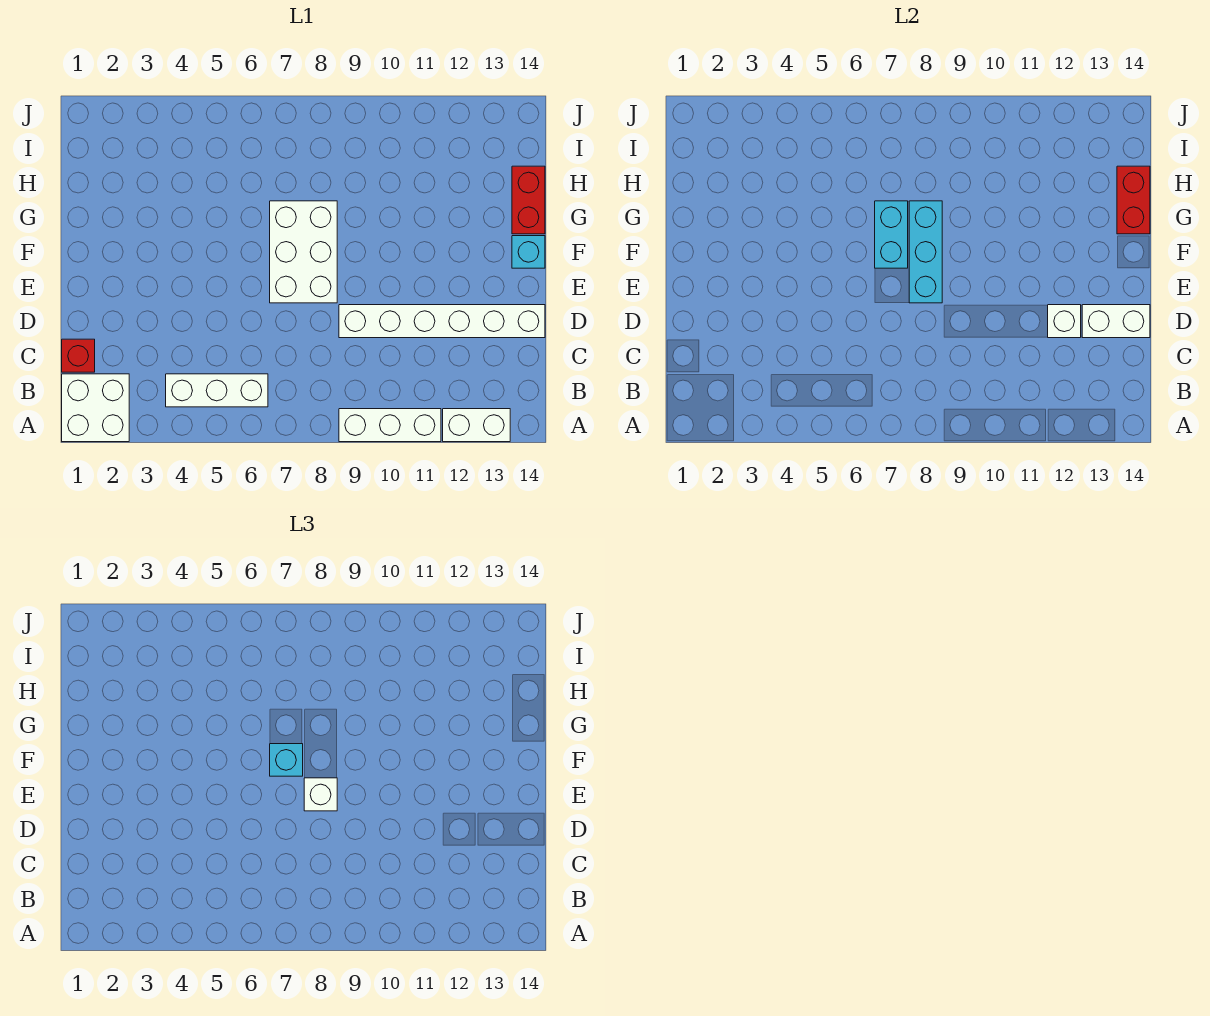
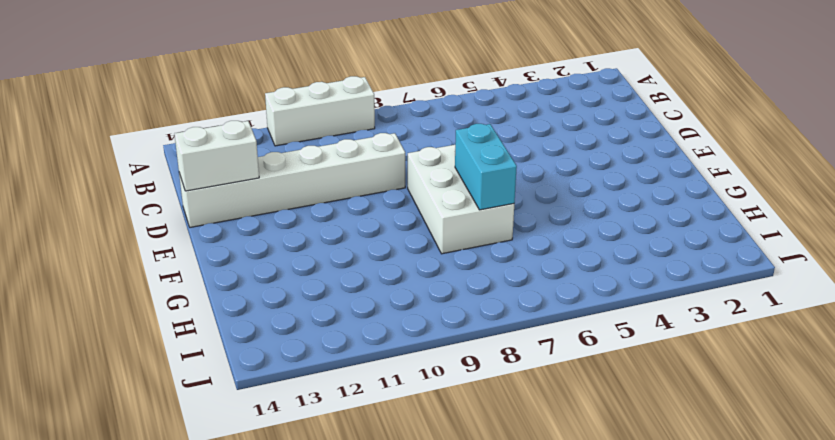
none -> white 2x2 brick [62,374,129,442]
none -> white 1x2 brick [443,409,510,442]
none -> white 1x3 brick [166,374,268,407]

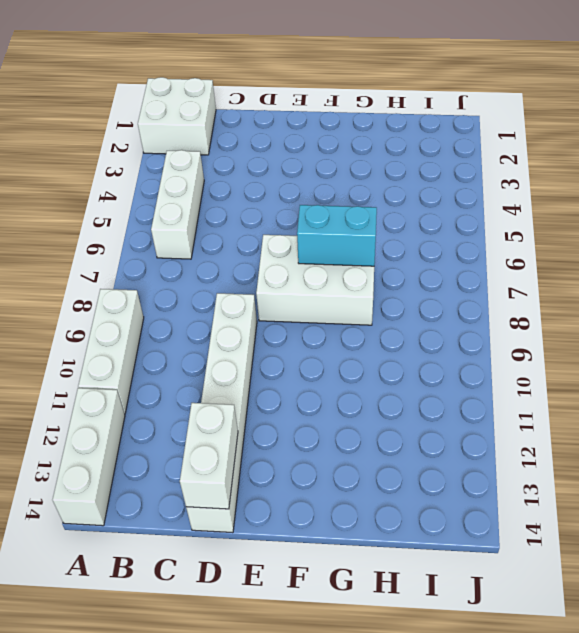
white 1x3 brick [52,388,125,526] -> white 1x2 brick [443,409,510,442]
none -> red 1x1 brick [62,339,95,372]
none -> cyan 1x1 brick [512,236,545,268]
none -> red 1x2 brick [512,166,545,234]

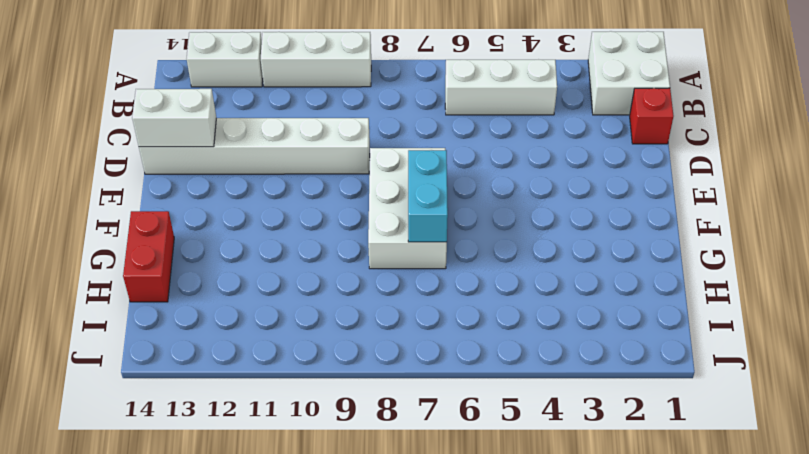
none -> cyan 1x1 brick [512,236,545,268]
none -> white 1x1 brick [1048,305,1081,338]
none -> cyan 1x3 brick [909,201,942,303]

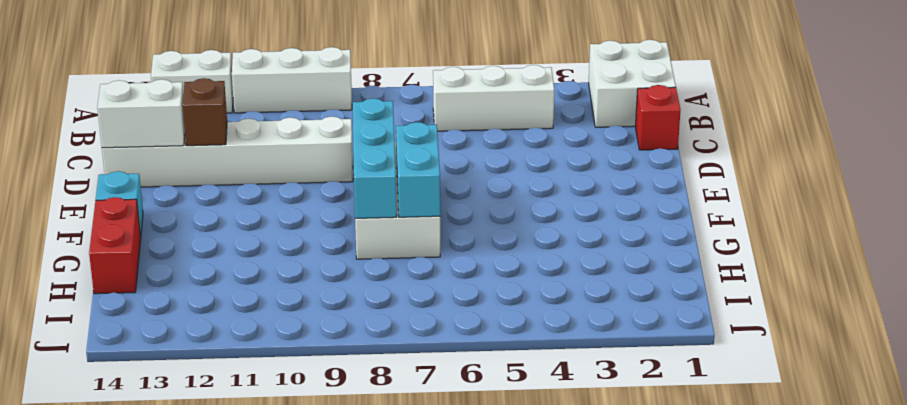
brown 1x1 brick [183,78,227,146] -> white 1x1 brick [1048,305,1081,338]
none -> red 1x2 brick [1117,166,1150,234]
none -> white 1x1 brick [304,778,337,811]
none -> cyan 1x1 brick [270,744,303,776]

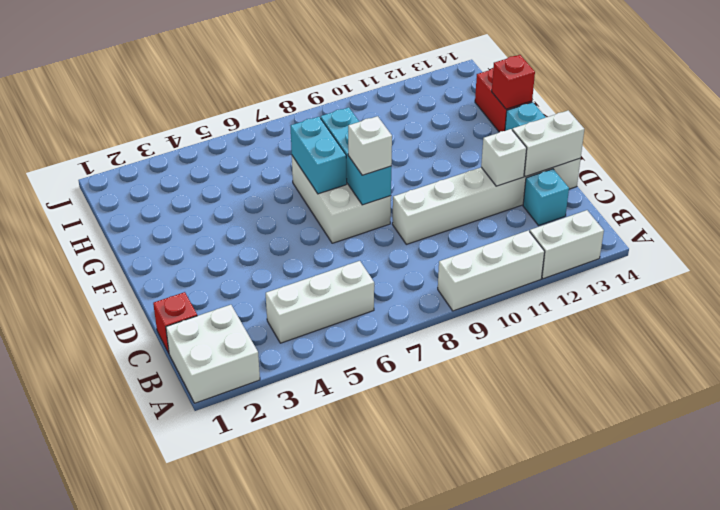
cyan 1x1 brick [523,169,569,225] -> cyan 1x1 brick moved to [270,744,303,776]
red 1x1 brick [492,55,535,109] -> red 1x2 brick [1117,166,1150,234]

